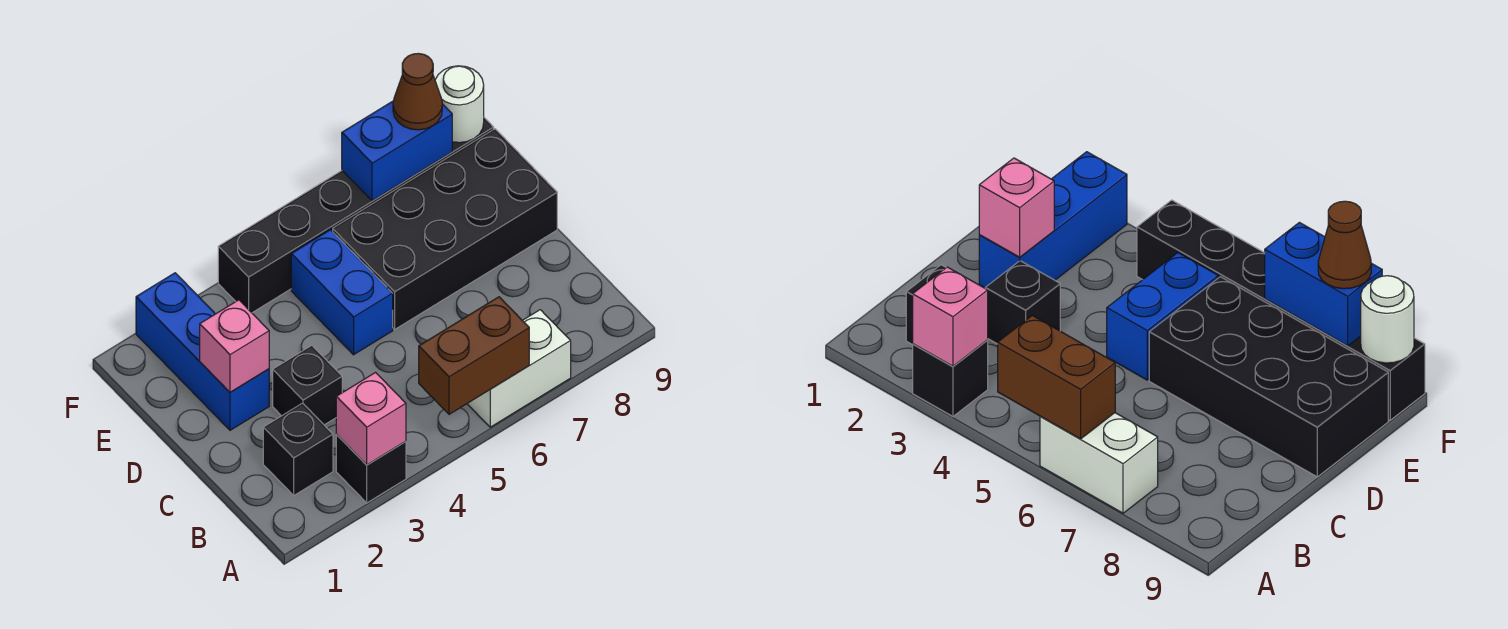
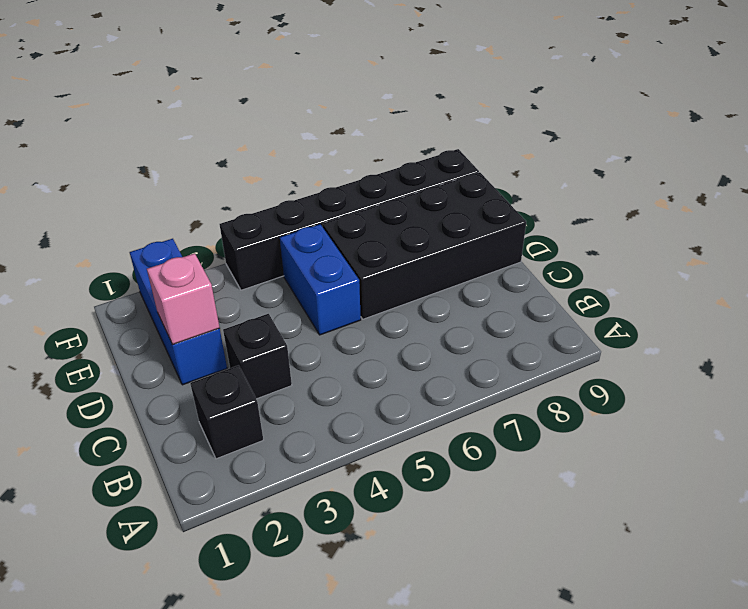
none -> black 1x1 brick [336,435,406,503]
none -> white 1x2 brick [467,310,571,427]
none -> pink 1x1 brick [336,373,406,465]

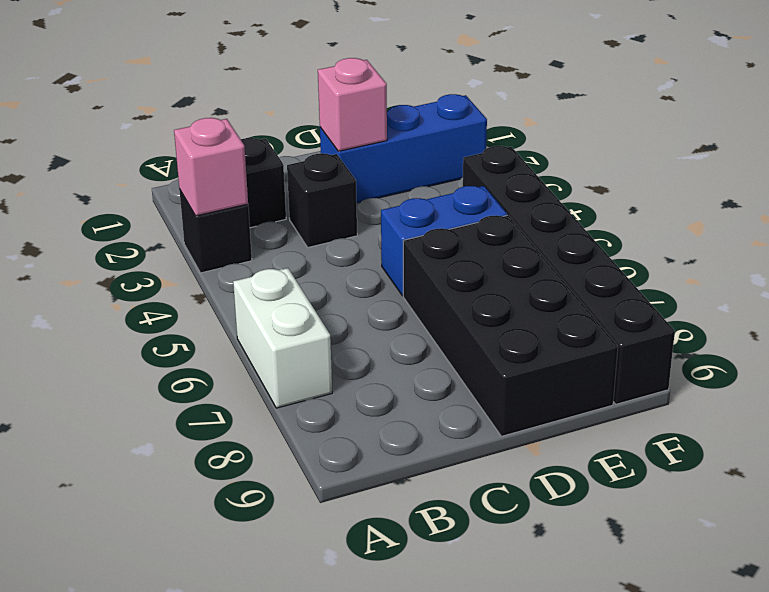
none -> brown 1x2 brick [419,297,529,414]
none -> blue 1x2 brick [342,101,452,201]
none -> white 1x1 round brick [435,66,484,143]

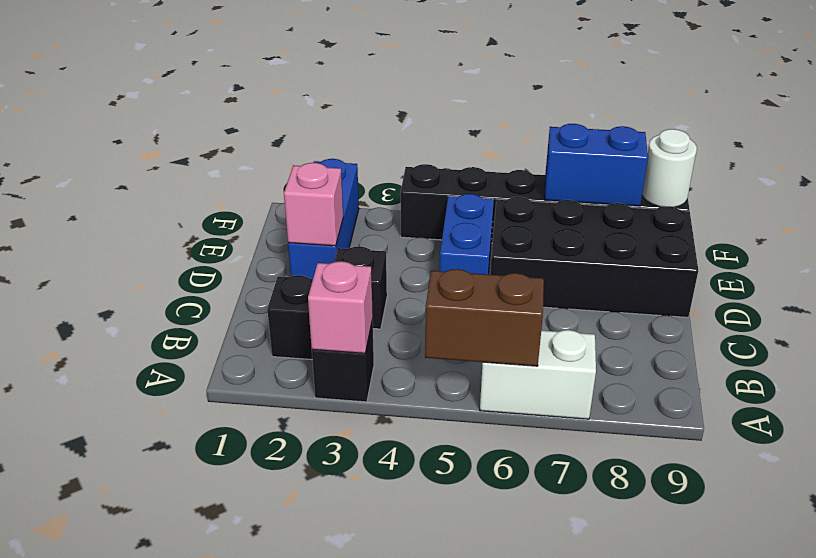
none -> brown 1x1 cone [393,53,442,130]

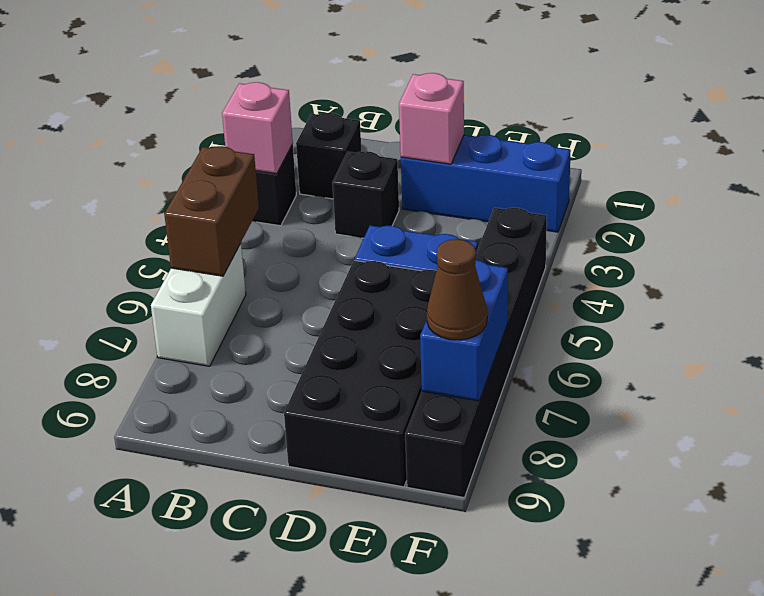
none -> white 1x1 round brick [435,66,484,143]

